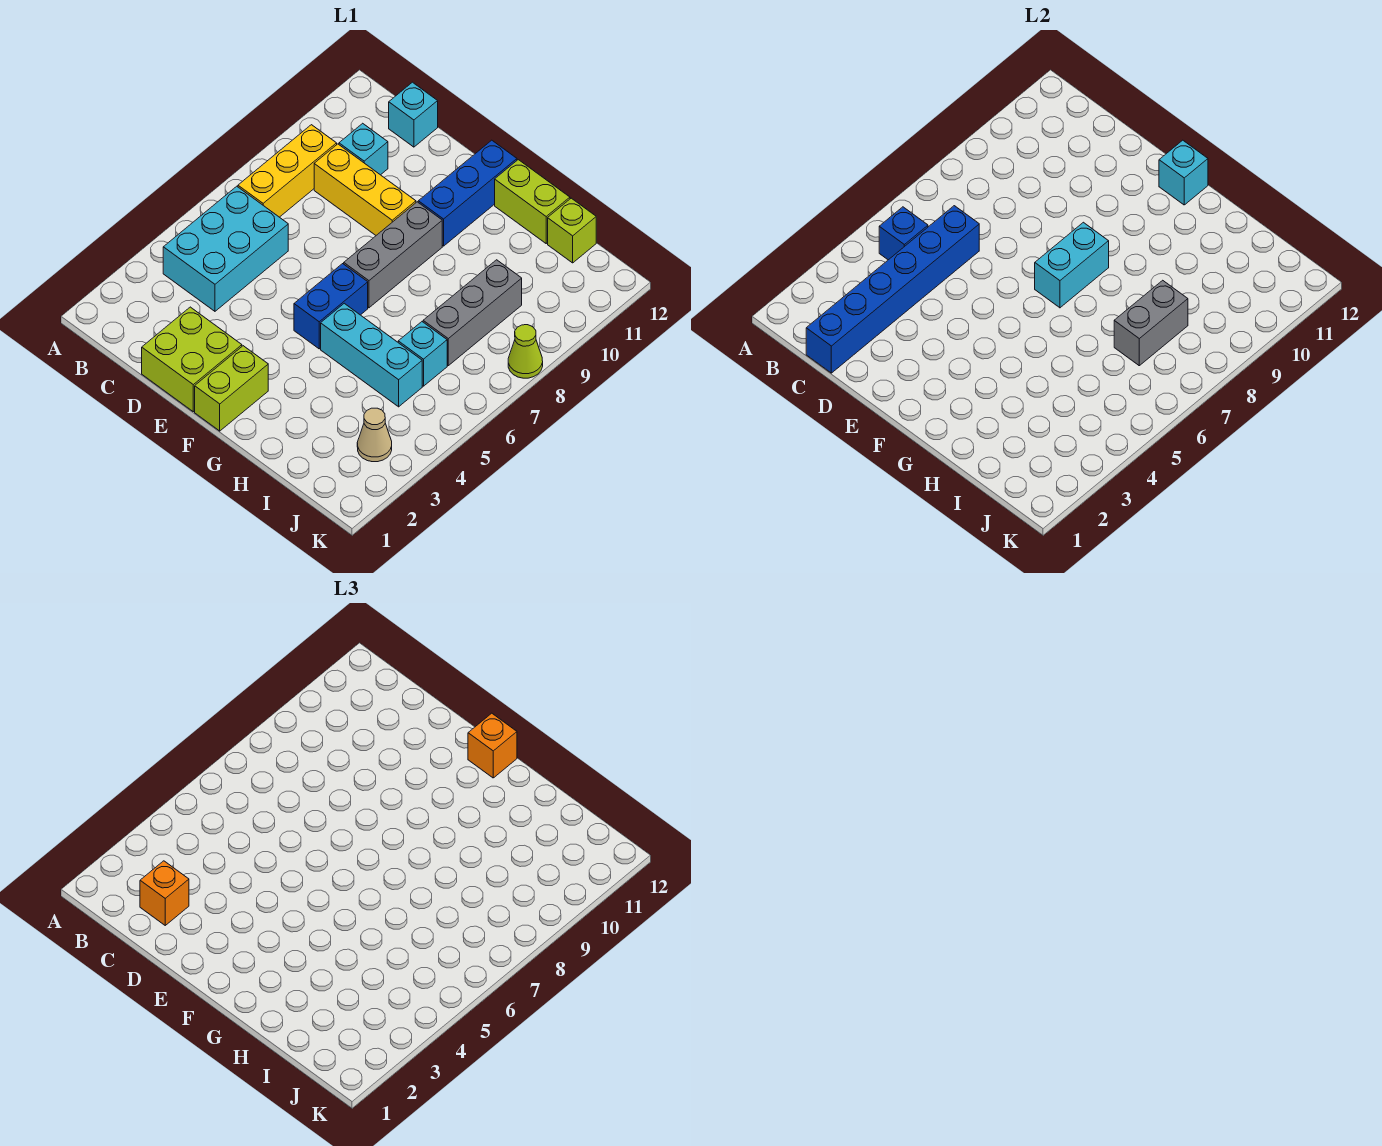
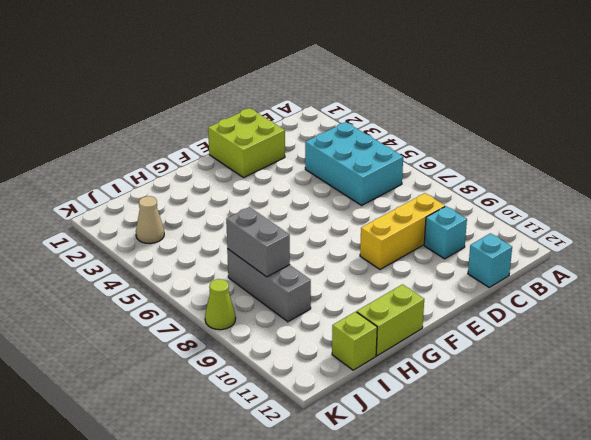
none -> yellow 1x3 brick [238,125,337,217]
none -> lime 1x2 brick [195,346,268,431]
none -> blue 1x2 brick [294,264,368,349]

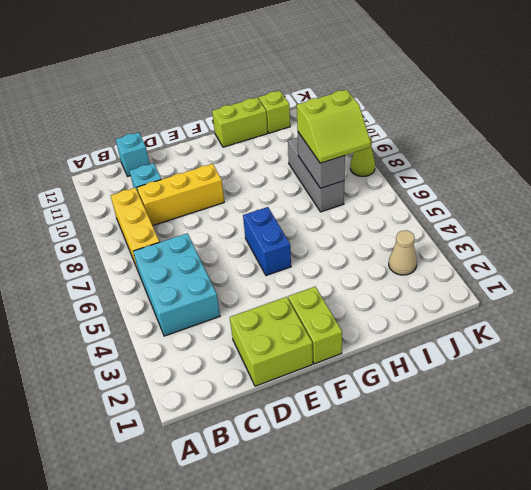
lime 2x2 slope [297,90,371,163] -> none
none -> grey 1x3 brick [344,202,442,308]
none -> blue 1x3 brick [418,140,517,246]
none -> cyan 1x3 brick [321,303,422,407]

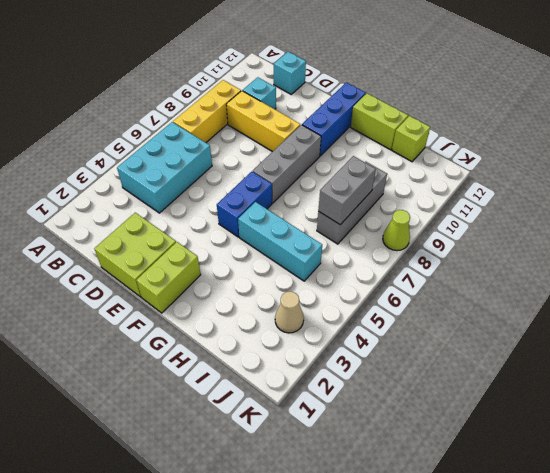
none -> cyan 1x1 brick [398,322,447,386]
none -> blue 1x1 brick [879,207,928,260]
none -> blue 1x6 brick [806,206,979,373]

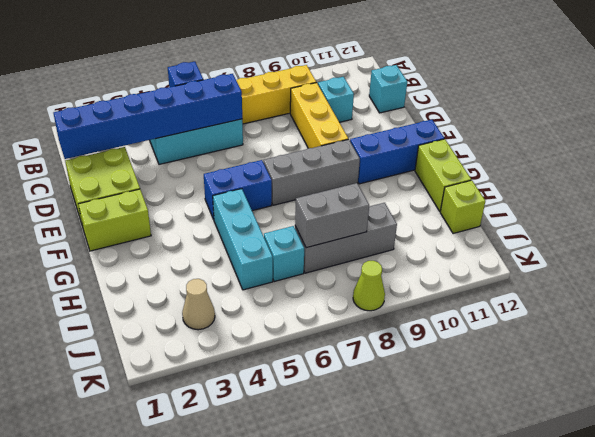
none -> cyan 1x2 brick [1035,222,1109,308]
none -> cyan 1x1 brick [1159,140,1208,205]
none -> orange 1x1 brick [140,861,189,925]

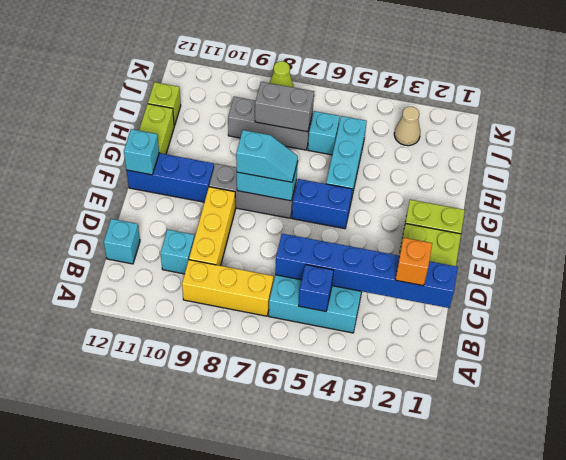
cyan 1x2 slope [236,130,298,182] -> none
none -> orange 1x1 brick [468,713,517,778]

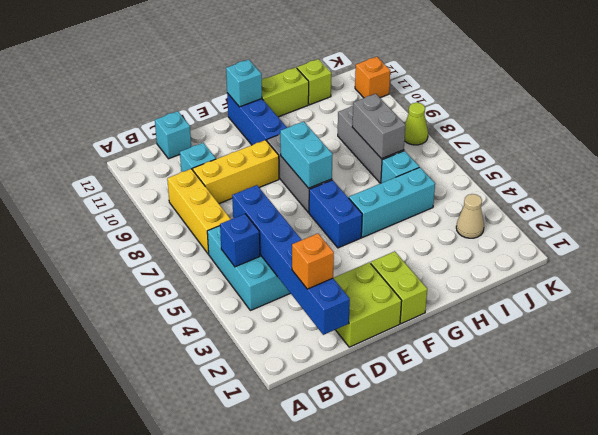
orange 1x1 brick [355,57,390,98] -> orange 1x1 brick moved to [468,713,517,778]

